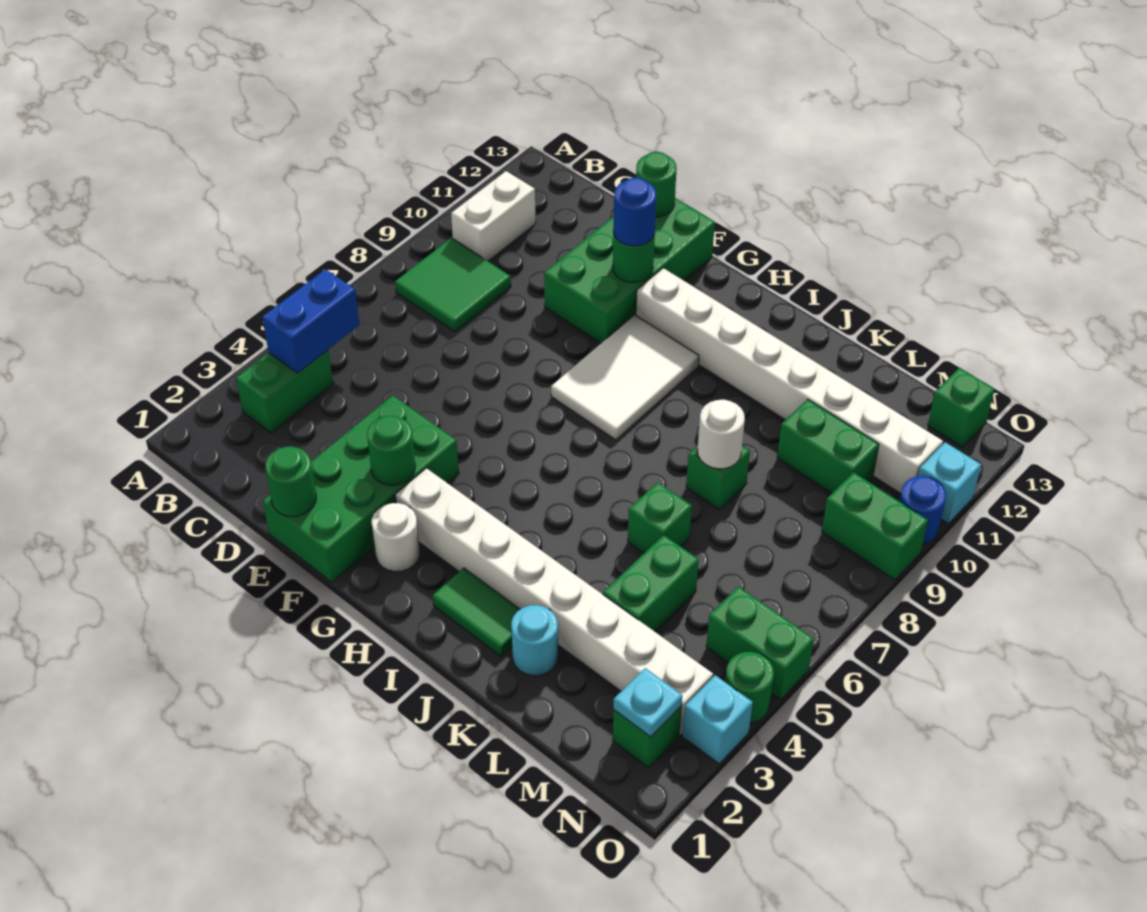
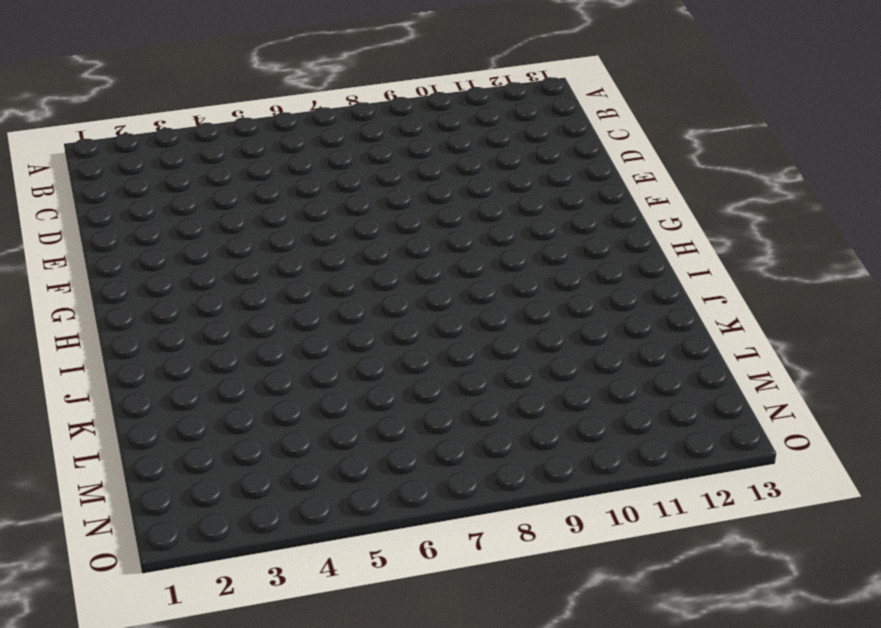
none -> green 1x2 brick [236,350,333,433]
none -> green 2x2 tile [395,238,511,332]
none -> white 1x2 brick [451,171,536,261]
none -> green 2x4 brick [263,395,459,582]

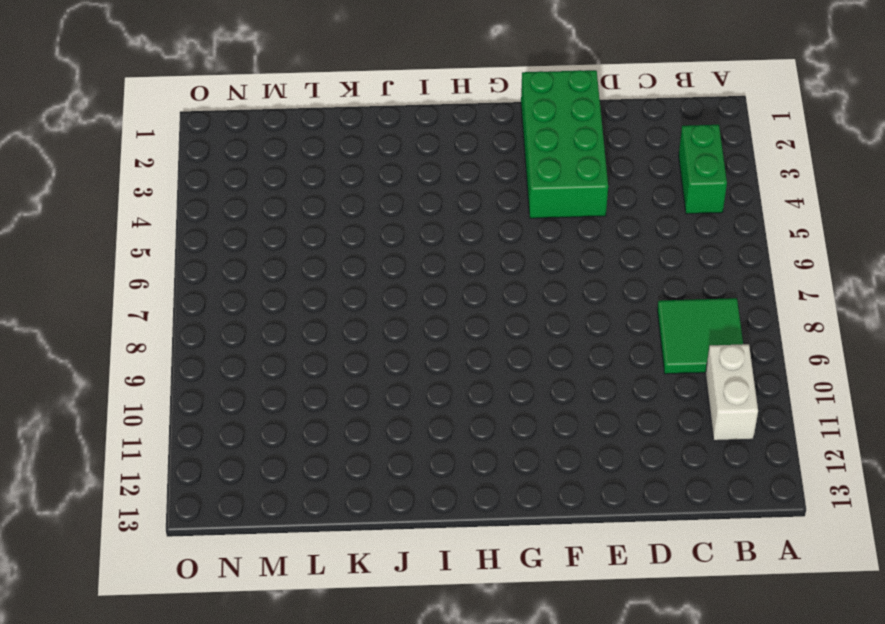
none -> green 2x4 brick [544,198,715,343]
none -> white 1x1 round brick [372,503,420,572]
none -> white 1x8 brick [395,468,713,735]
none -> white 2x3 tile [551,315,699,440]

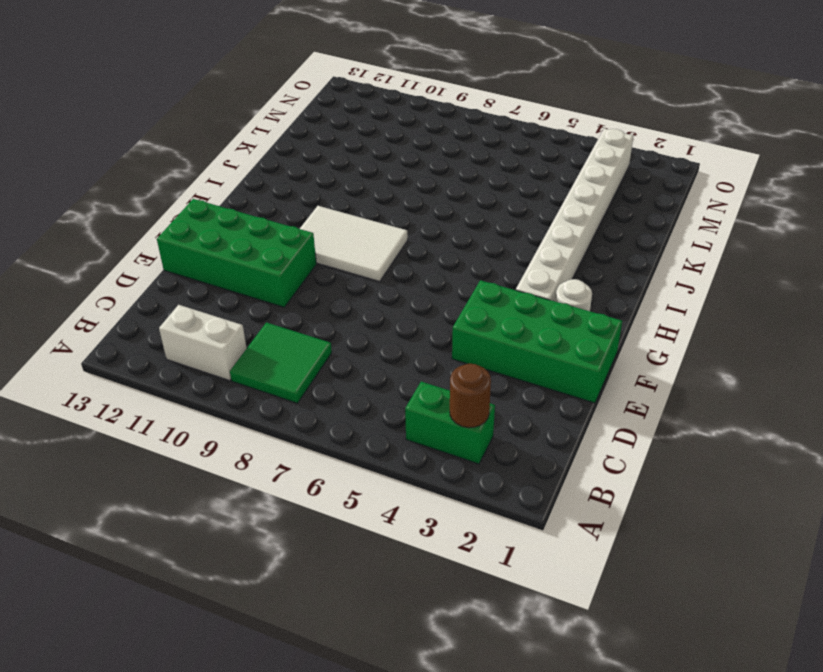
brown 1x1 round brick [450,364,491,428] -> none
none -> white 1x8 brick [636,268,943,494]
none -> green 1x2 tile [433,568,520,656]
none -> cyan 1x1 round brick [511,605,558,676]
none -> green 1x1 brick [628,482,692,553]

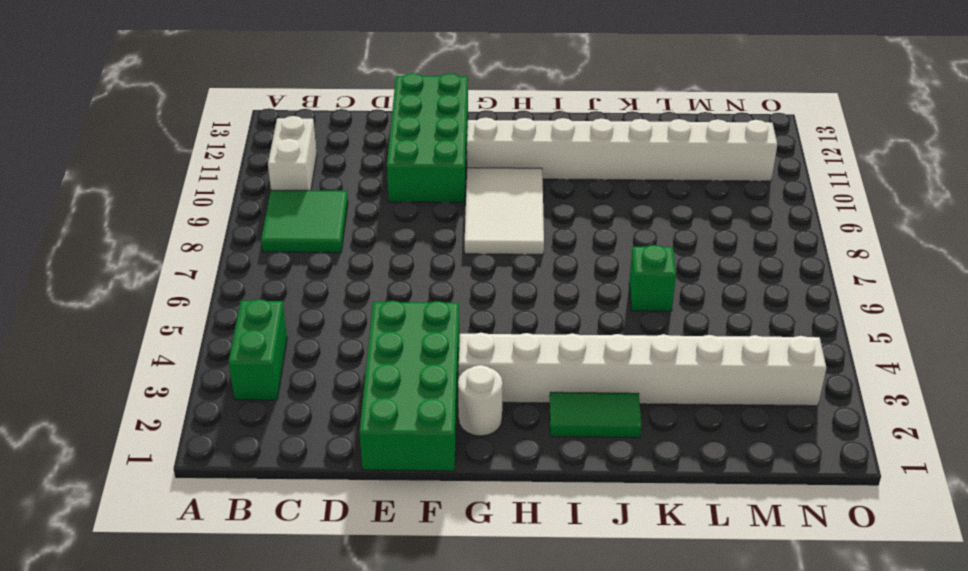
none -> cyan 1x1 round brick [511,605,558,676]
none -> green 1x1 brick [686,445,750,510]
none -> green 1x2 brick [603,535,699,632]
none -> green 1x2 brick [777,399,879,493]

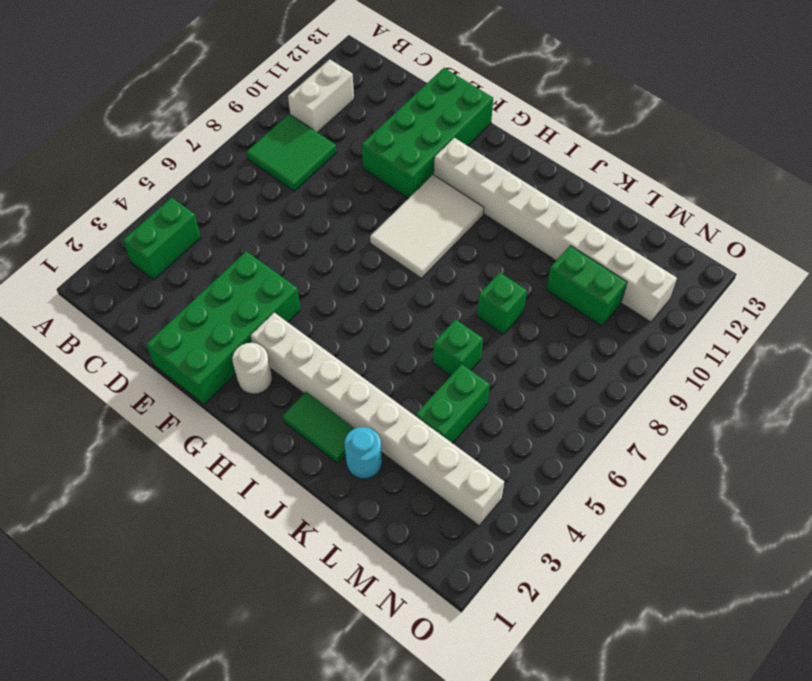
none -> green 1x1 brick [613,707,681,768]
none -> green 1x2 brick [706,587,814,700]
none -> green 1x2 brick [822,472,928,580]
none -> green 1x1 brick [928,368,995,447]

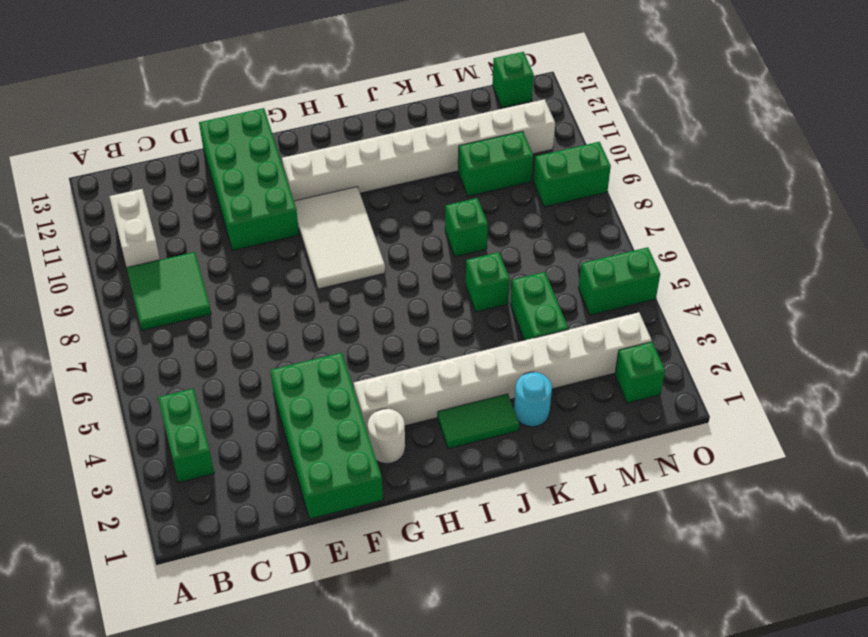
none -> cyan 1x1 brick [682,675,753,764]
none -> green 1x1 round brick [725,652,774,723]
none -> blue 1x1 round brick [899,476,946,544]
none -> cyan 1x1 brick [918,442,981,524]

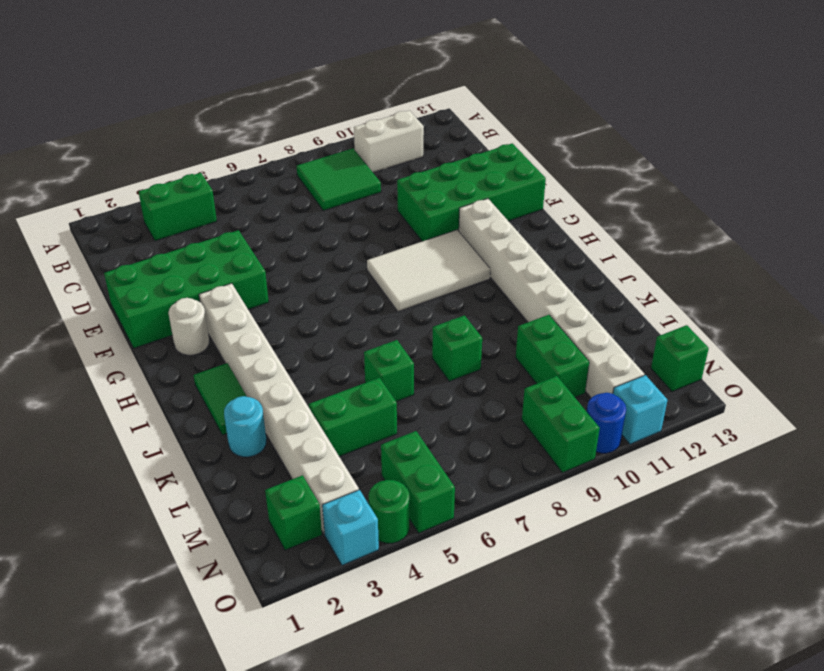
none -> blue 1x2 brick [262,269,359,373]
none -> green 1x1 round brick [265,447,316,517]
none -> green 1x1 round brick [636,152,677,217]
none -> green 1x1 round brick [367,416,415,485]

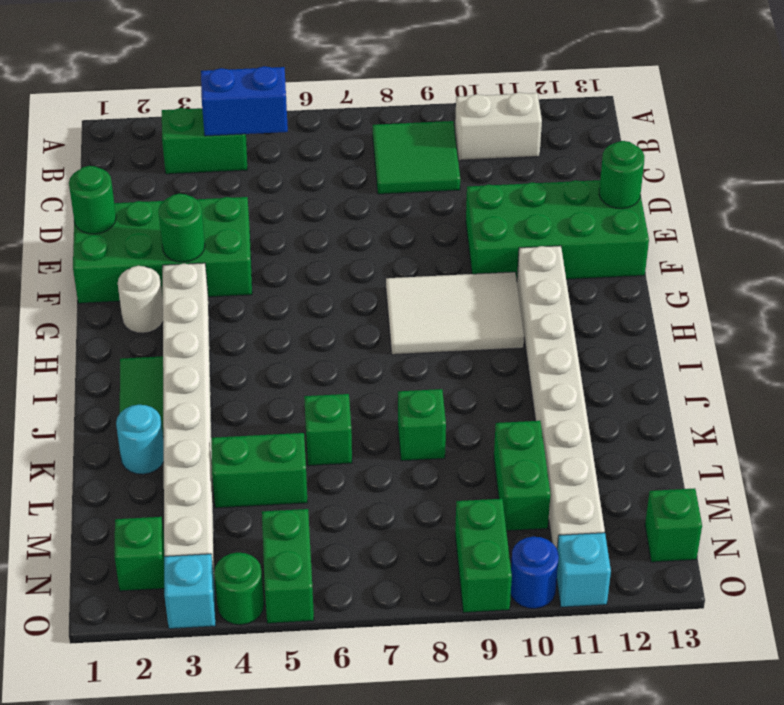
none -> green 1x1 round brick [613,231,655,282]
none -> white 1x1 round brick [697,400,745,469]
none -> cyan 1x1 plate [614,668,682,737]
none -> blue 1x1 round brick [614,178,656,246]

